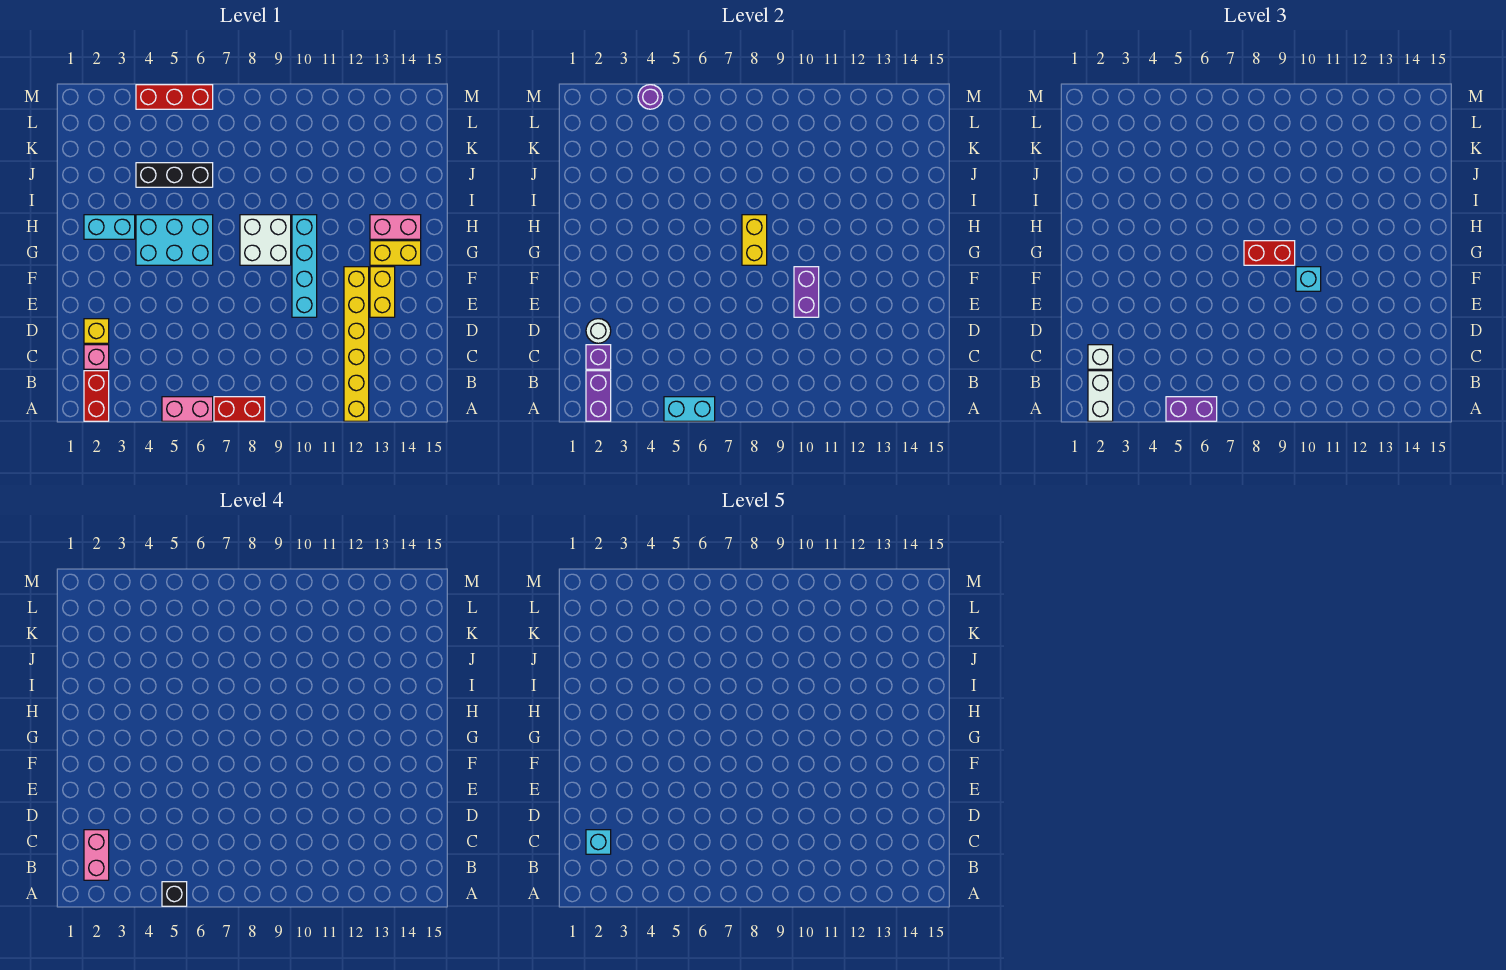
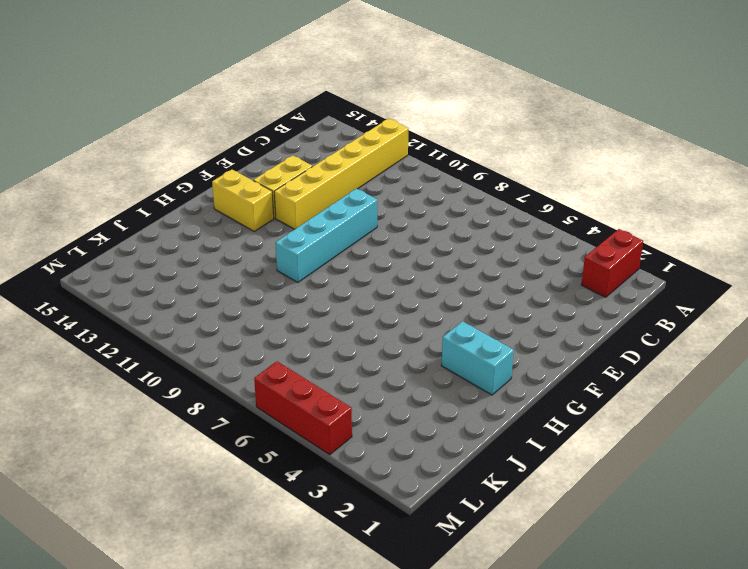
none -> pink 1x2 brick [162,397,213,421]
none -> red 1x2 brick [214,397,265,421]
none -> pink 1x1 brick [84,345,109,369]
none -> yellow 1x1 brick [84,319,109,343]

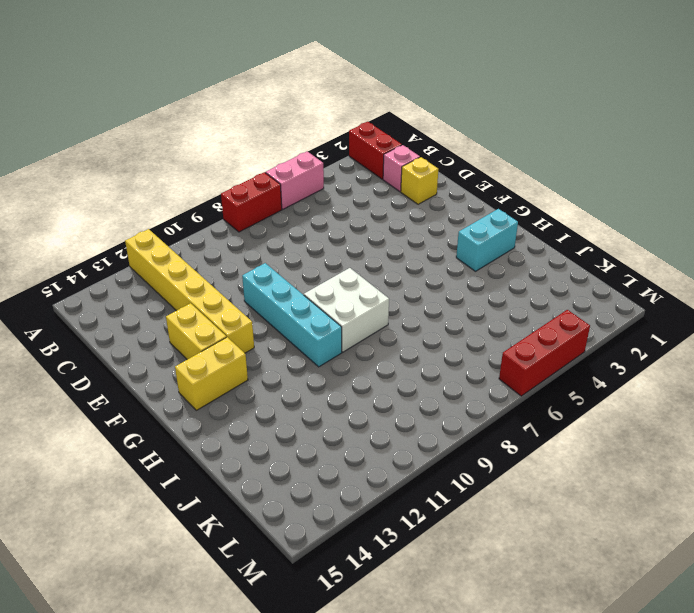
none -> cyan 2x3 brick [136,215,213,265]
none -> pink 1x2 brick [370,215,421,239]
none -> black 1x3 brick [136,163,213,187]
none -> purple 1x2 brick [586,371,611,421]

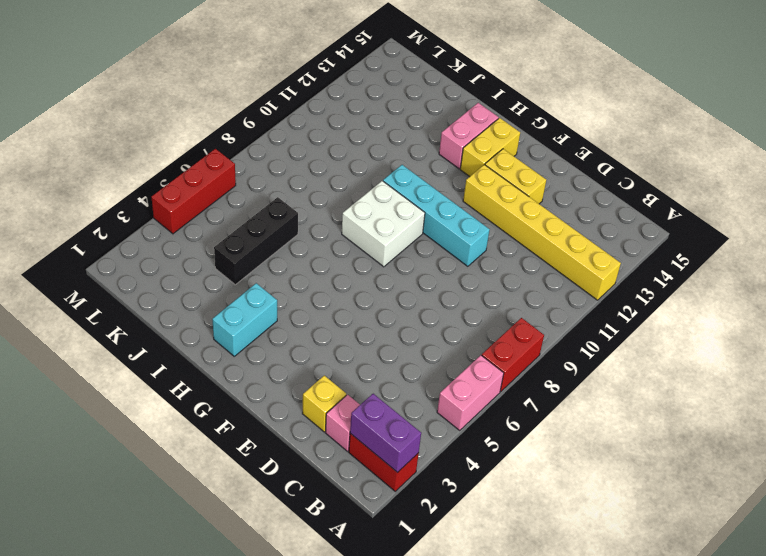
none -> cyan 2x3 brick [136,215,213,265]
none -> cyan 1x2 brick [664,397,715,421]
none -> purple 1x1 brick [586,345,611,369]
none -> white 1x1 round brick [586,319,611,343]

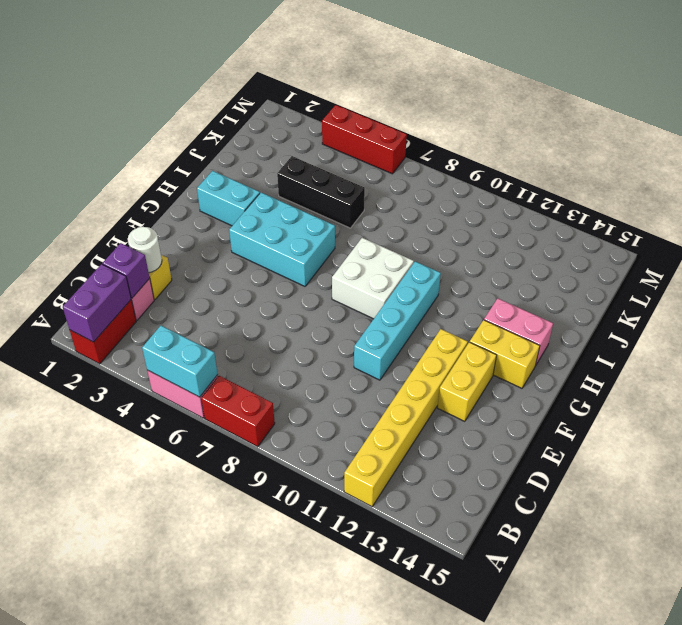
none -> purple 1x2 brick [794,267,819,317]
none -> yellow 1x2 brick [742,215,767,265]
none -> purple 1x1 round brick [638,85,663,109]
none -> white 1x2 brick [1088,371,1113,421]

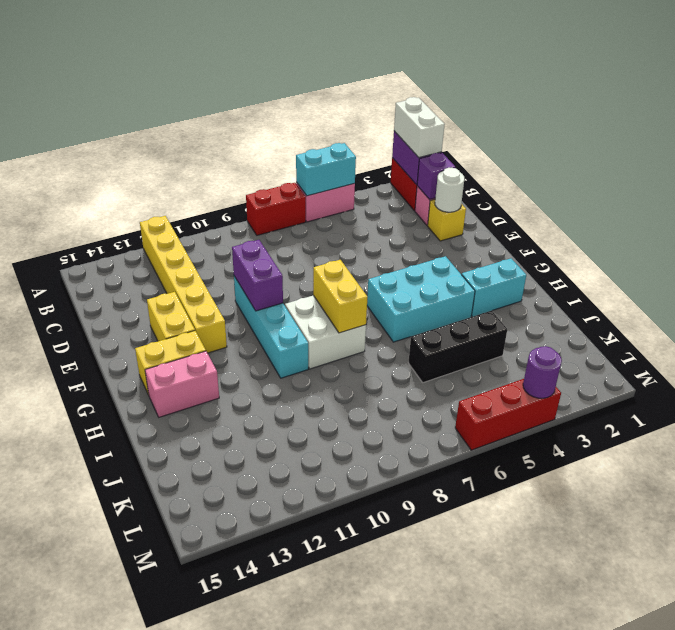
none -> purple 1x2 brick [1166,397,1217,421]
none -> white 1x1 brick [1088,345,1113,369]
none -> cyan 1x1 brick [1296,267,1321,291]
none -> red 1x2 brick [1244,241,1295,265]

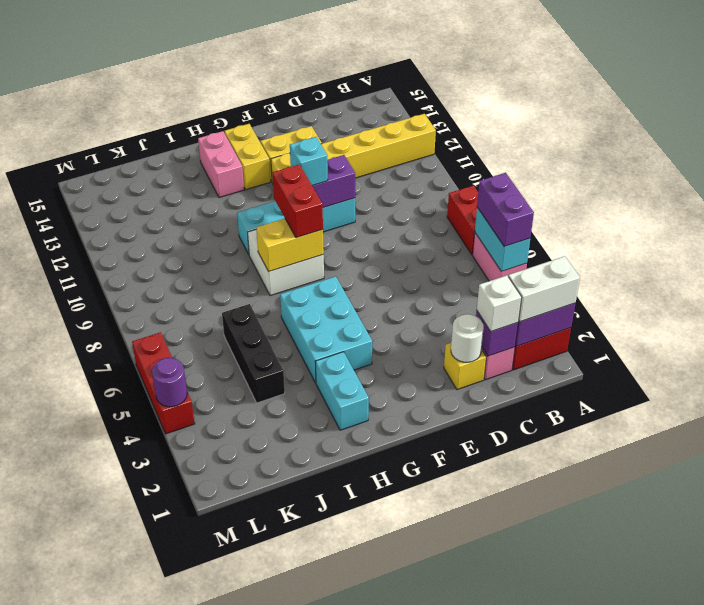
none -> black 1x1 brick [162,882,187,906]
none -> pink 1x2 brick [84,830,109,880]
none -> cyan 1x1 brick [586,830,611,854]

